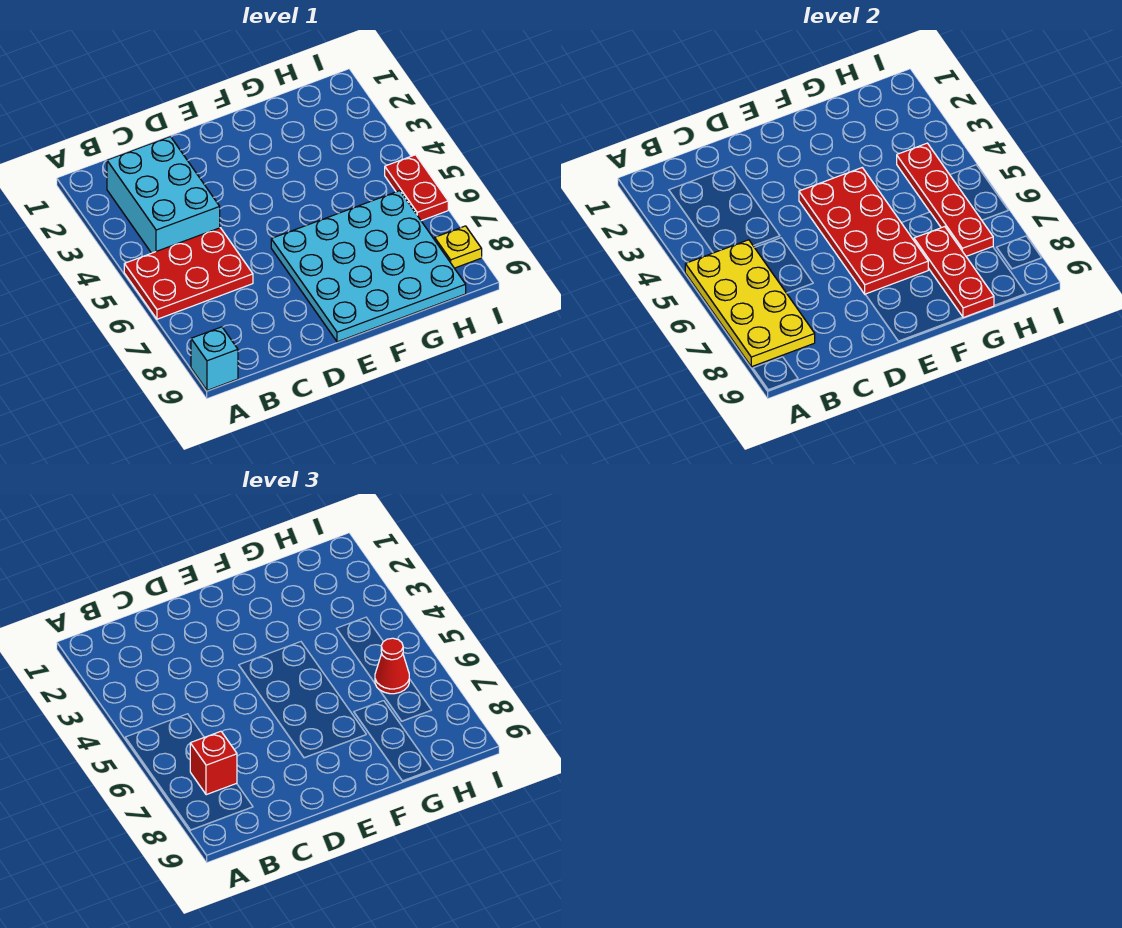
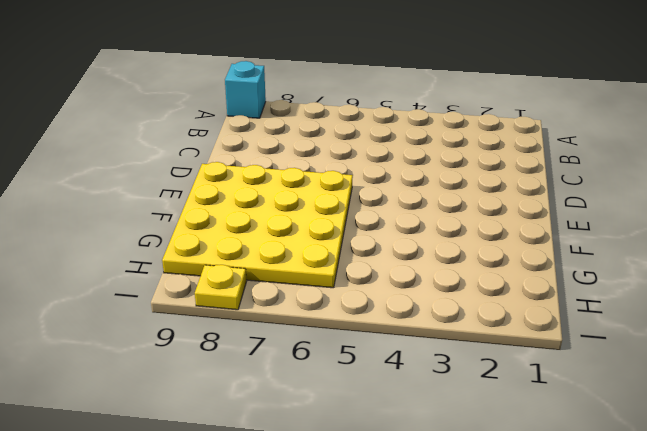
yellow 4x4 plate [162,162,353,288] -> cyan 4x4 plate [271,191,466,342]
none -> red 2x3 plate [124,228,253,319]
none -> cyan 2x3 brick [107,137,220,253]
none -> red 1x2 plate [385,155,448,221]

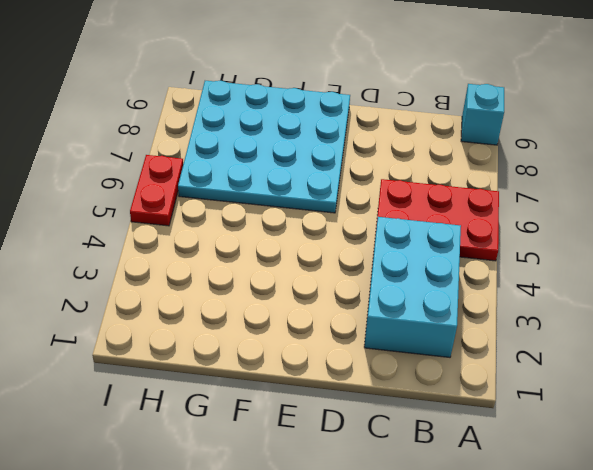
none -> yellow 1x1 plate [435,226,482,268]
none -> yellow 2x4 plate [685,240,815,367]
none -> red 2x4 plate [799,168,928,294]

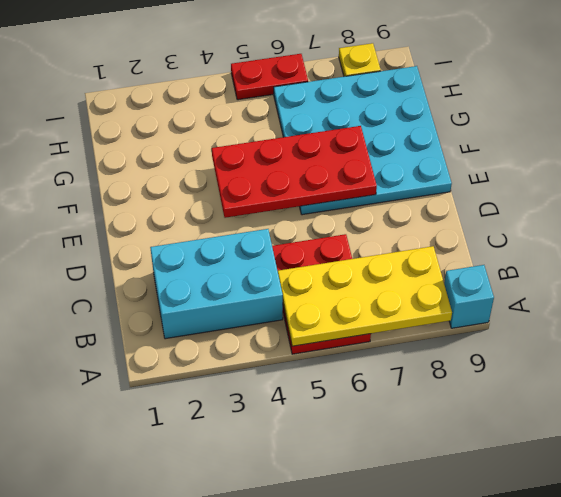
none -> red 1x3 plate [914,227,994,318]
none -> red 1x4 plate [897,143,993,256]
none -> red 1x1 brick [190,731,237,795]

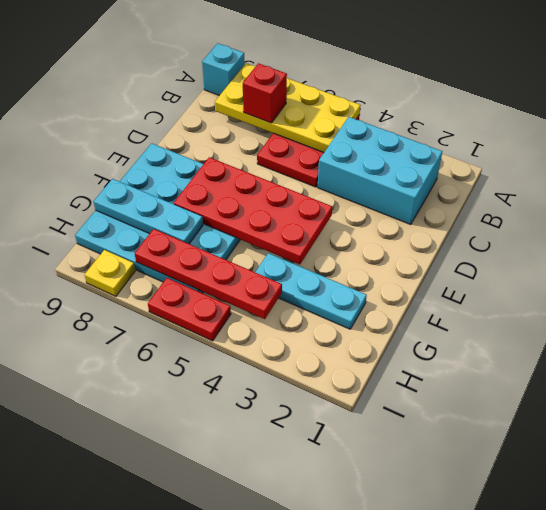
cyan 1x3 plate [255,253,367,329] -> none
cyan 1x3 plate [94,179,203,244] -> red 1x3 plate [914,227,994,318]
none -> red 1x1 cone [375,638,409,694]

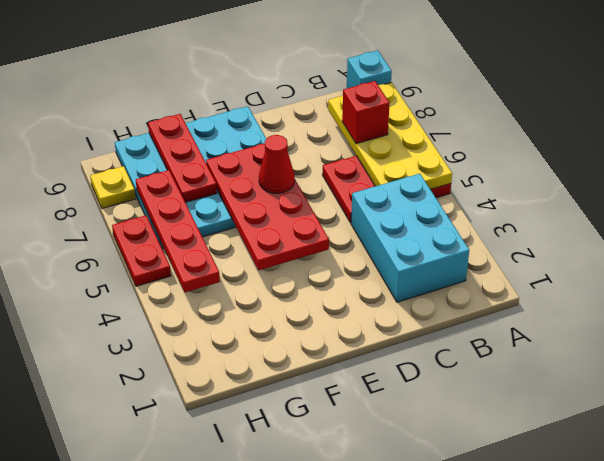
red 1x1 cone [259,135,295,193] -> red 1x1 cone moved to [375,638,409,694]

